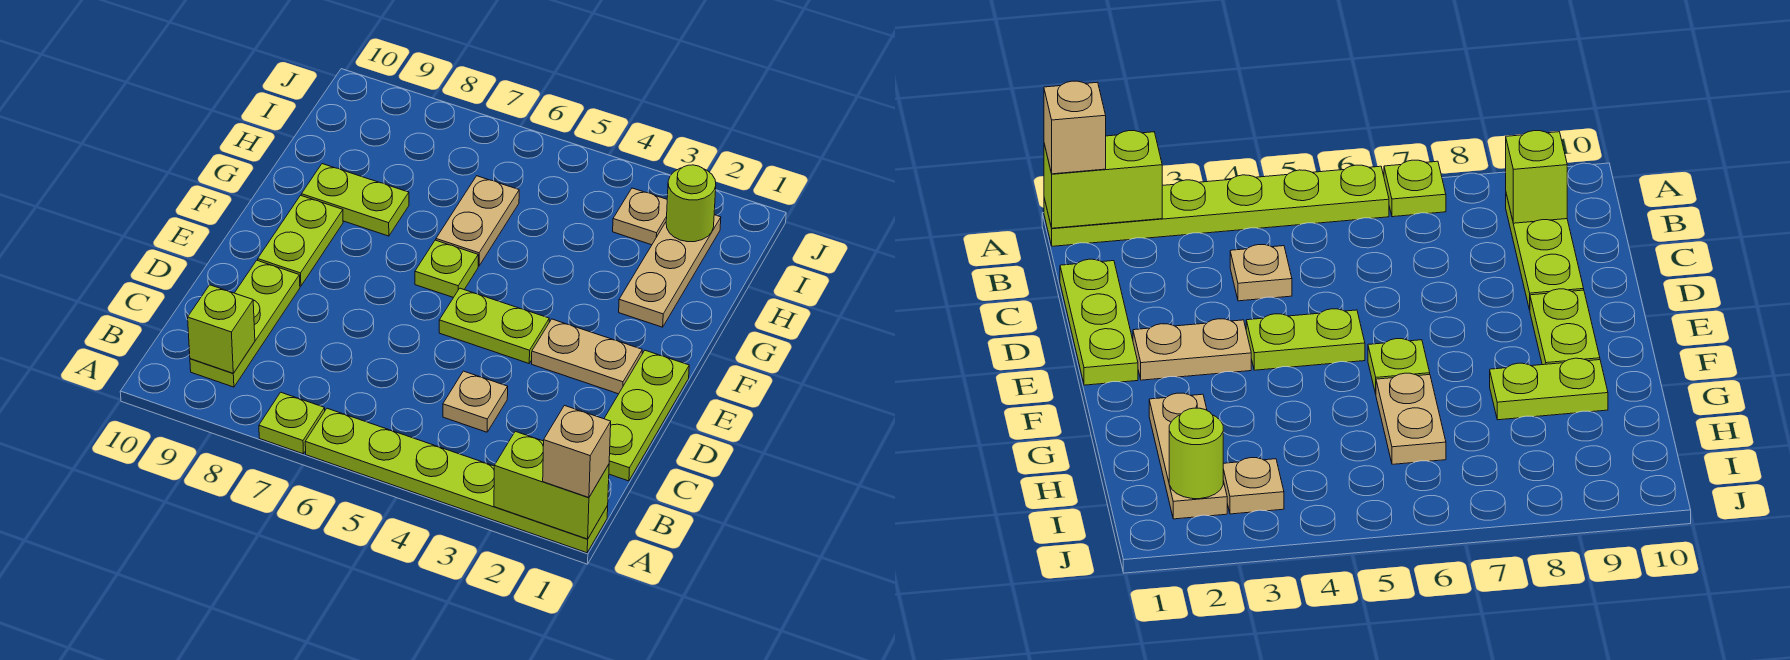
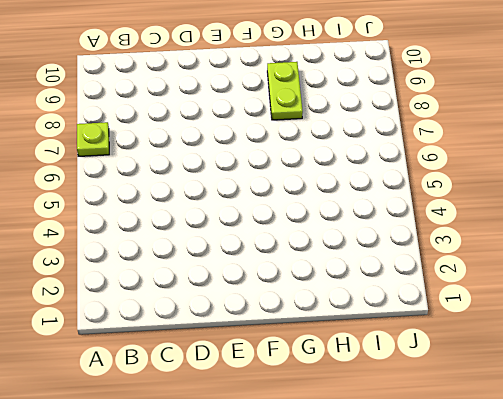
none -> lime 1x6 plate [305,408,608,553]
none -> lime 1x3 plate [190,260,300,387]
none -> lime 1x3 plate [604,350,689,481]

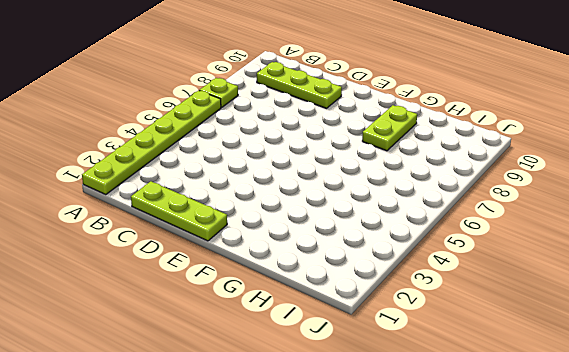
none -> tan 1x1 plate [443,371,508,432]
none -> tan 1x2 plate [532,319,642,394]
none -> lime 1x2 plate [439,288,549,363]

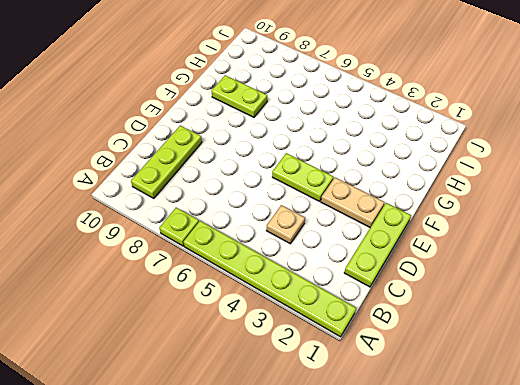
none -> lime 1x2 plate [258,195,343,286]
none -> lime 1x1 plate [415,240,478,297]
none -> tan 1x3 plate [619,215,721,327]

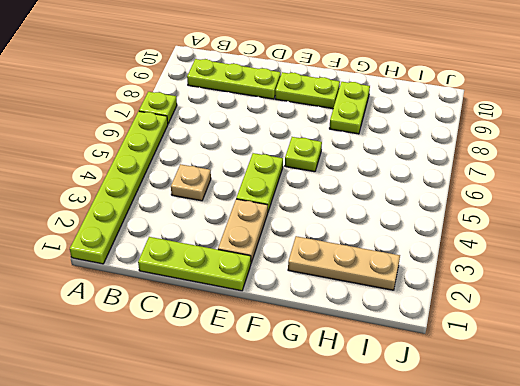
none -> tan 1x2 plate [436,176,519,266]
none -> tan 1x1 plate [613,188,667,245]
none -> lime 1x2 brick [494,431,609,539]

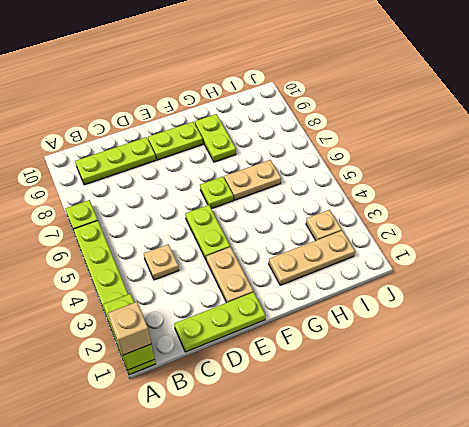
none -> lime 1x1 brick [188,285,255,373]
none -> lime 1x1 round brick [666,165,716,242]

